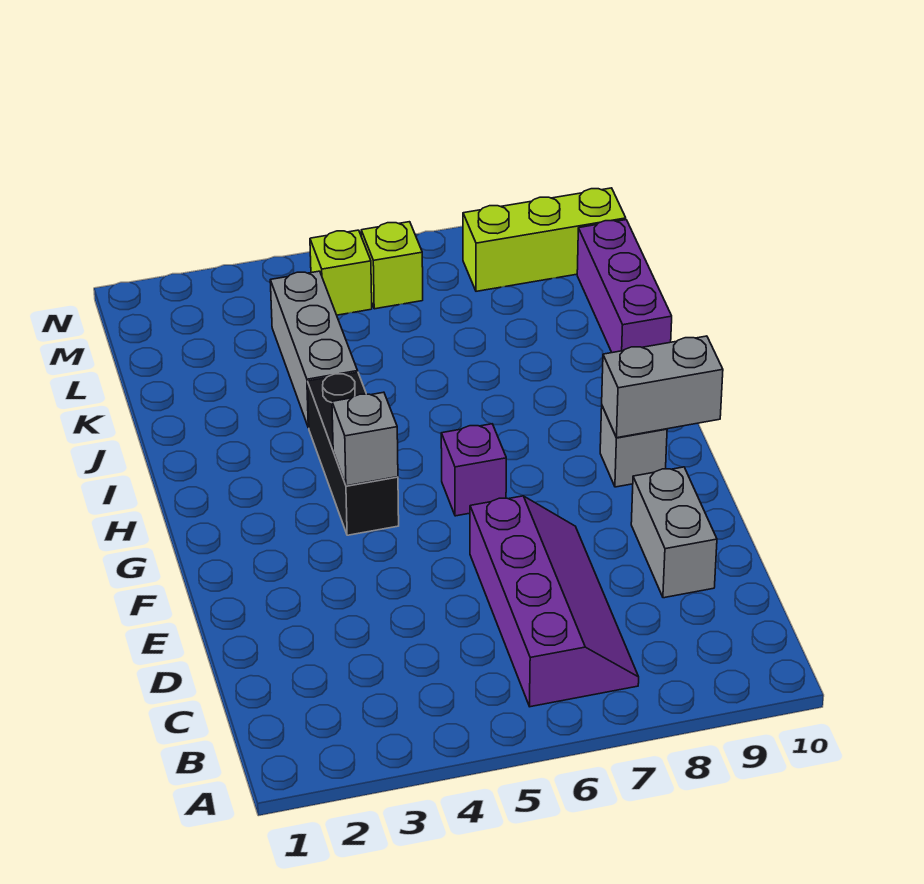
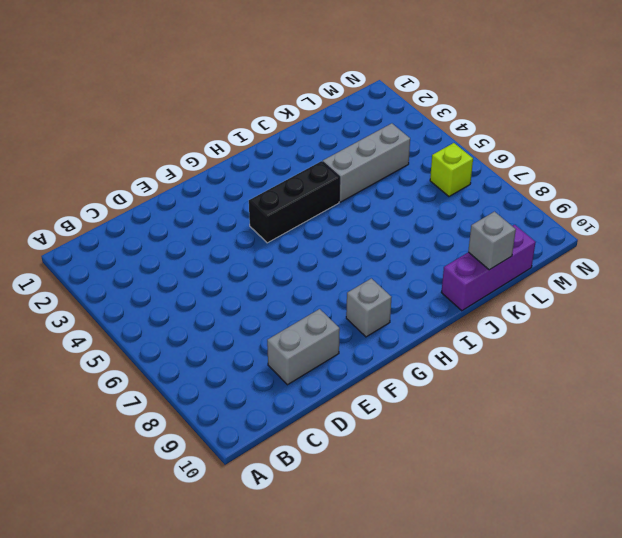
grey 1x1 brick [468,212,516,270] -> grey 1x1 brick moved to [332,392,398,486]
none -> purple 2x4 slope [470,496,639,707]
none -> purple 1x1 brick [441,424,506,516]
none -> lime 1x1 brick [310,230,372,315]

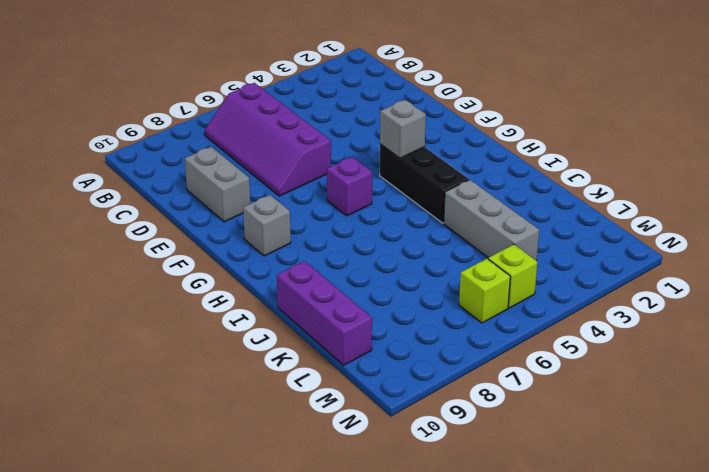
none -> lime 1x3 brick [463,188,626,291]
none -> grey 1x2 brick [602,336,723,438]

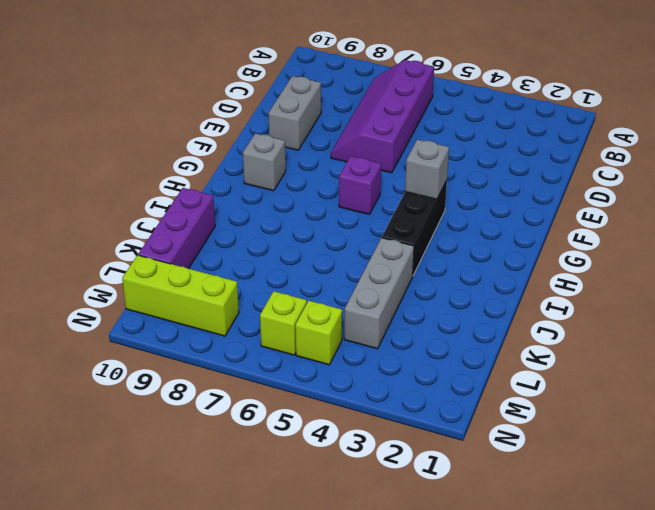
none -> grey 1x2 brick [602,336,723,438]

